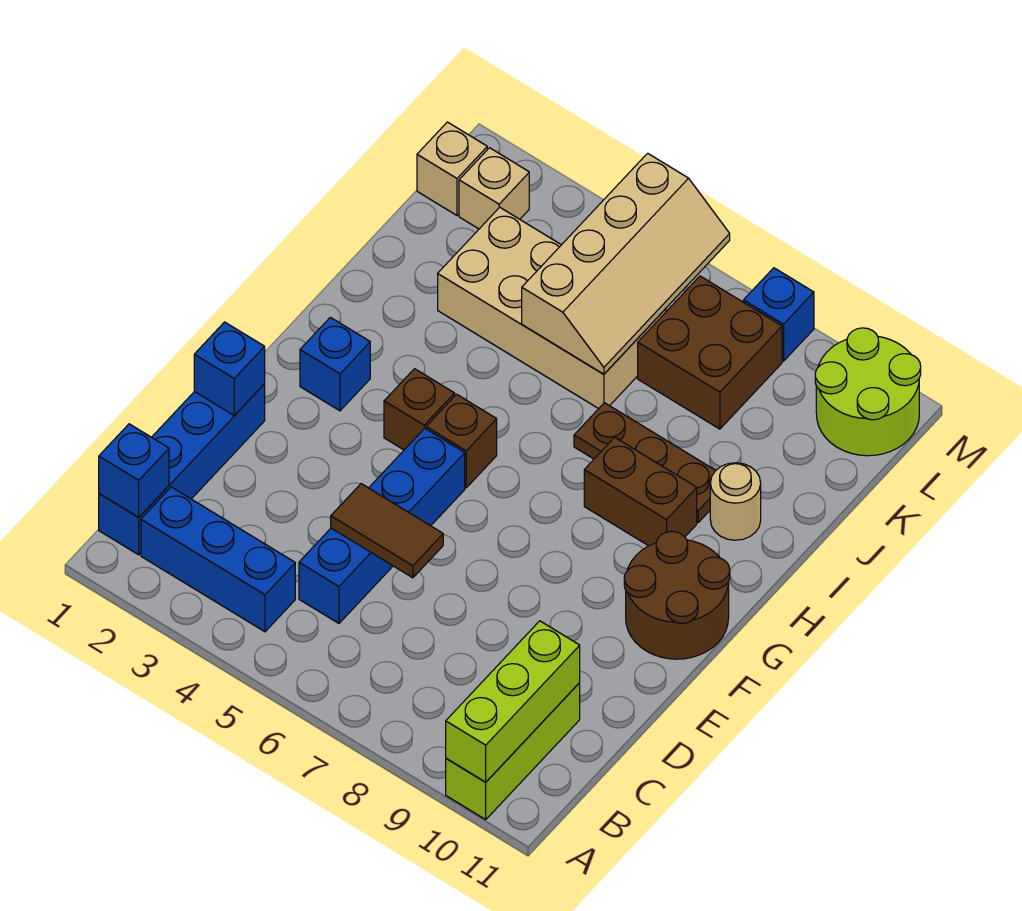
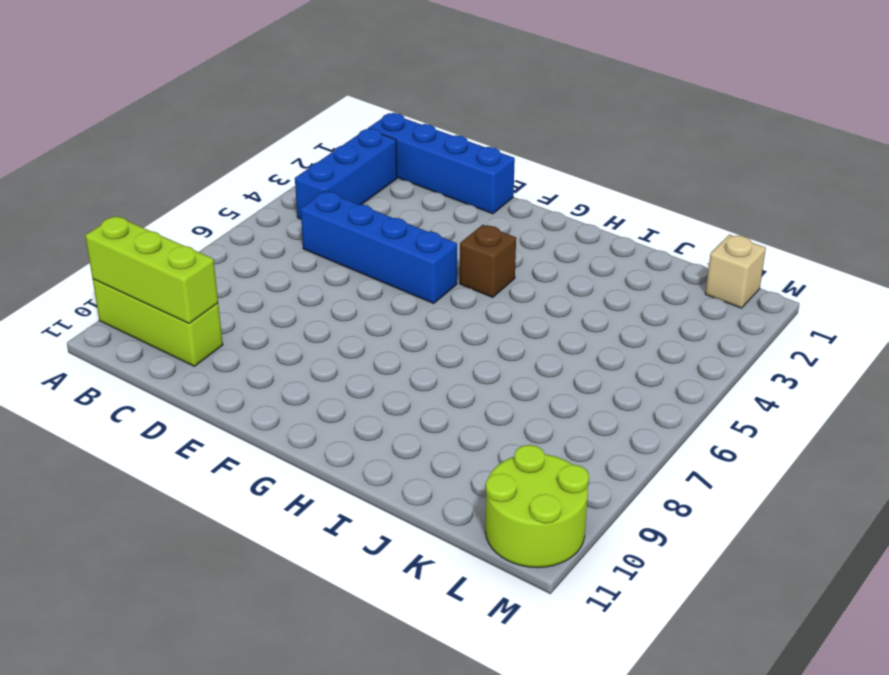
none -> brown 2x2 round brick [624,532,730,659]
none -> blue 1x1 brick [300,317,370,411]
none -> brown 1x1 brick [426,394,497,488]

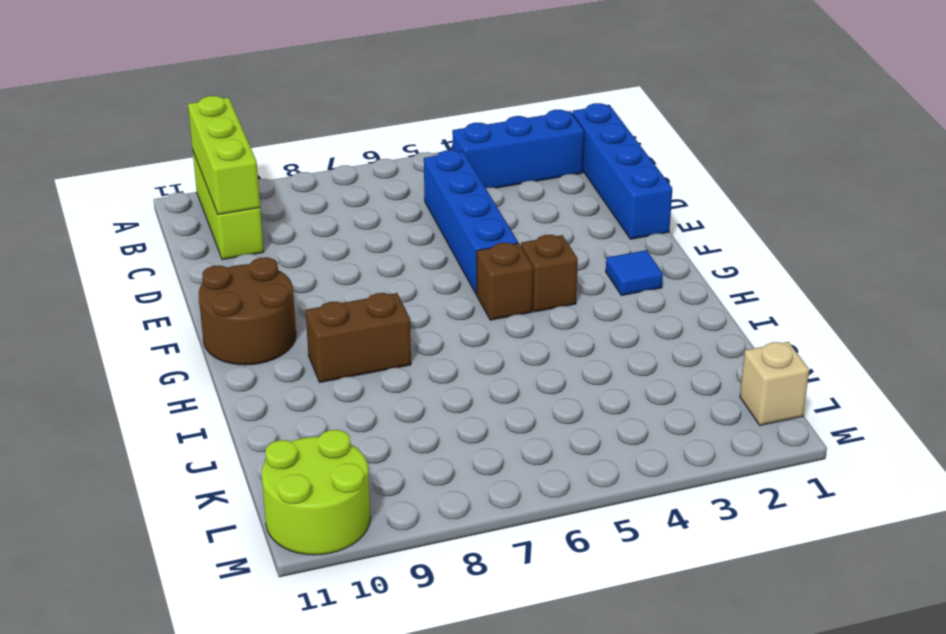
blue 1x1 tile [606,250,663,296] -> blue 1x1 brick [300,317,370,411]
none -> brown 1x3 plate [574,403,716,522]
none -> tan 1x1 round brick [710,463,761,540]
none -> tan 2x4 brick [438,207,666,409]

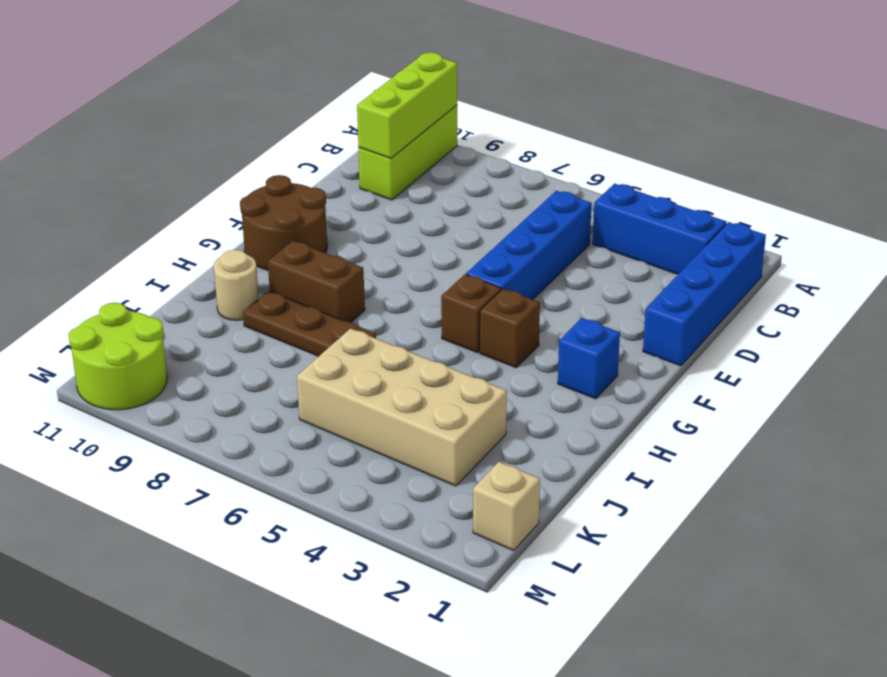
none -> brown 2x2 brick [638,276,782,429]
none -> tan 1x1 brick [459,148,529,229]
none -> blue 1x1 brick [743,268,814,361]

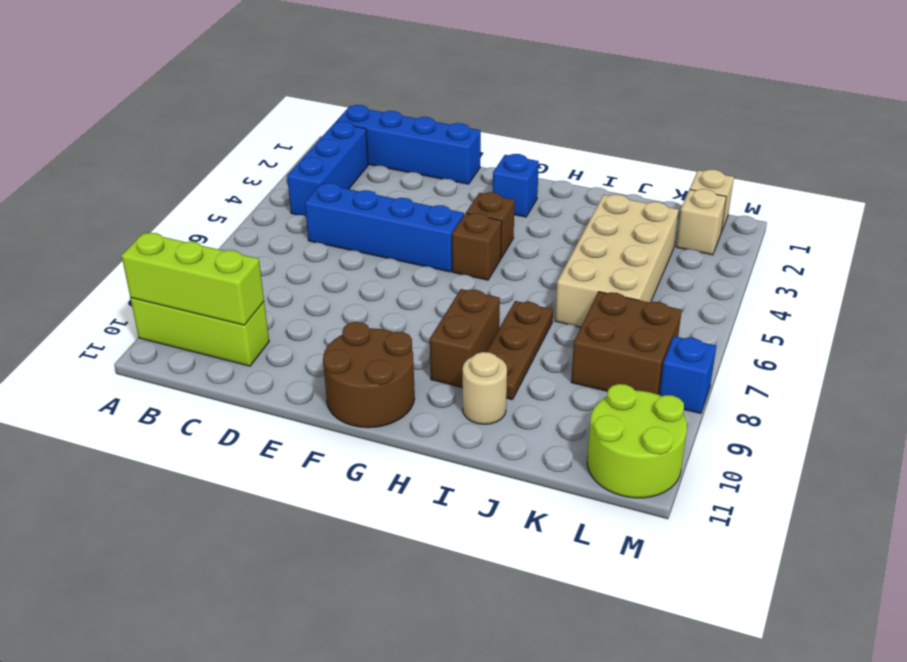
none -> blue 1x1 brick [99,424,169,517]
none -> brown 1x2 tile [331,484,443,578]
none -> blue 1x1 brick [194,322,265,416]

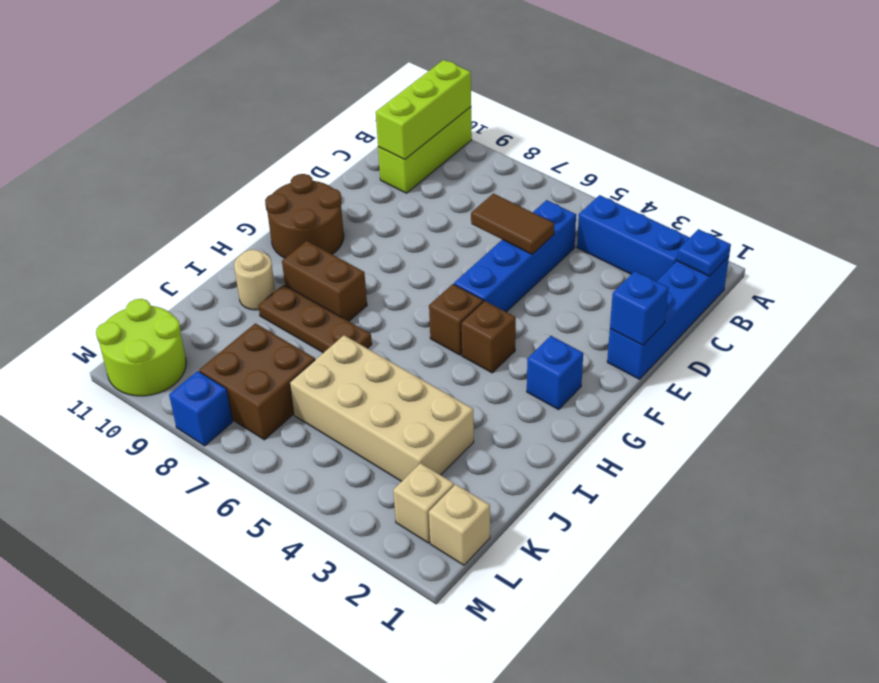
blue 1x1 plate [677,229,731,276] -> blue 1x1 brick [99,424,169,517]
none -> tan 2x4 slope [522,153,730,374]

